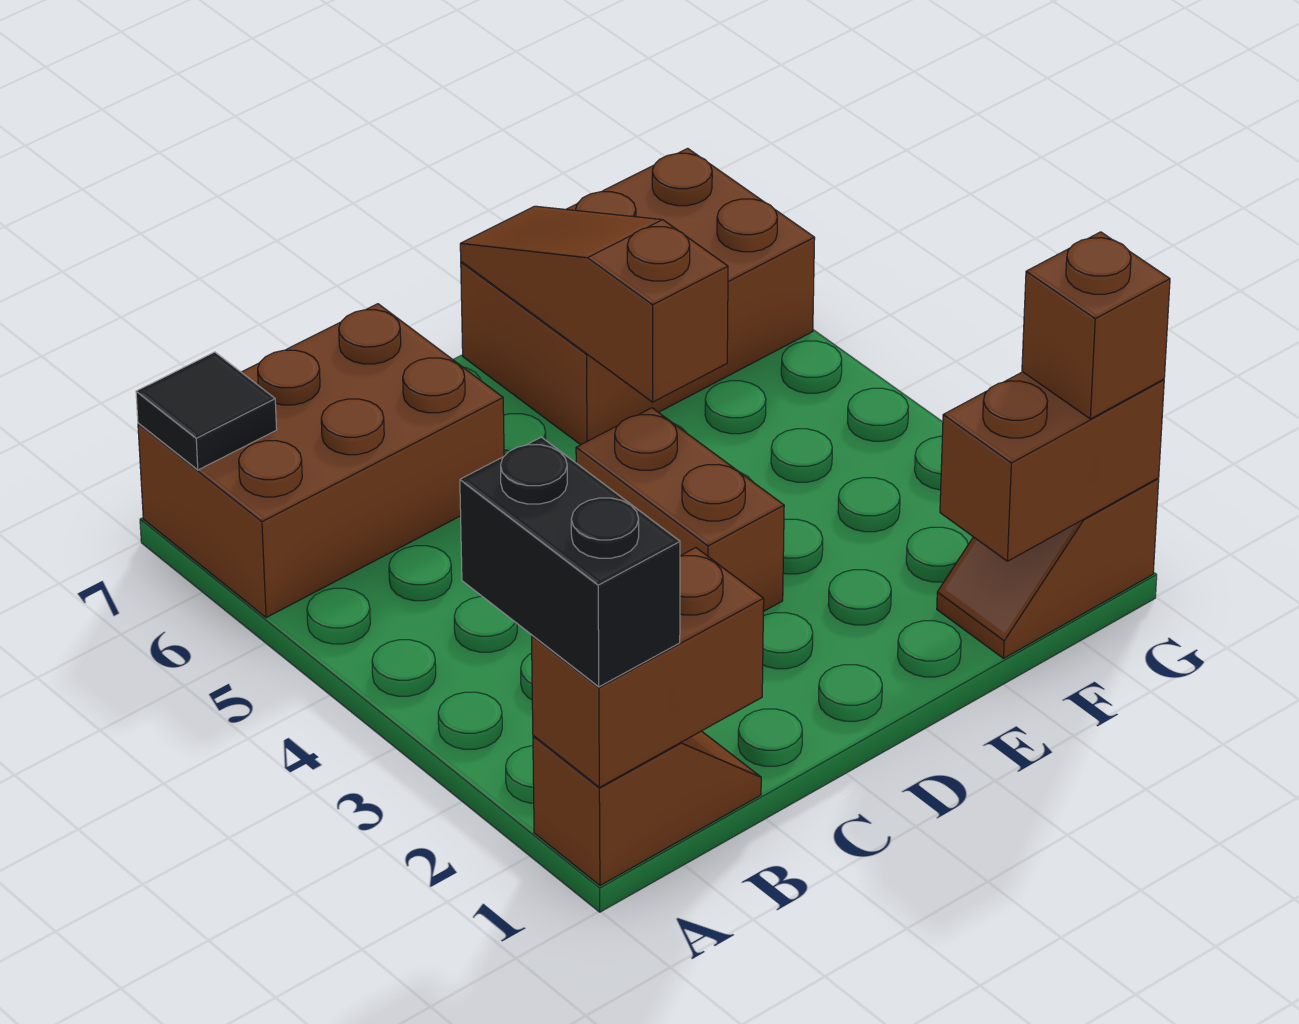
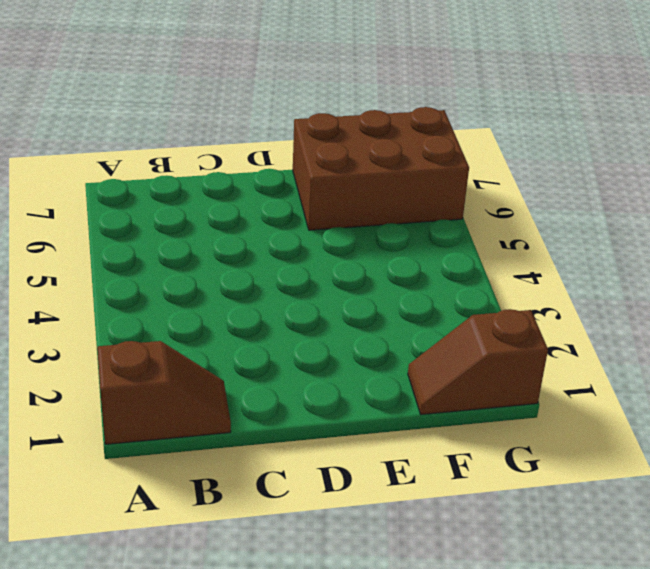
none -> brown 2x3 brick [138,304,504,618]
none -> brown 1x2 brick [576,408,784,612]

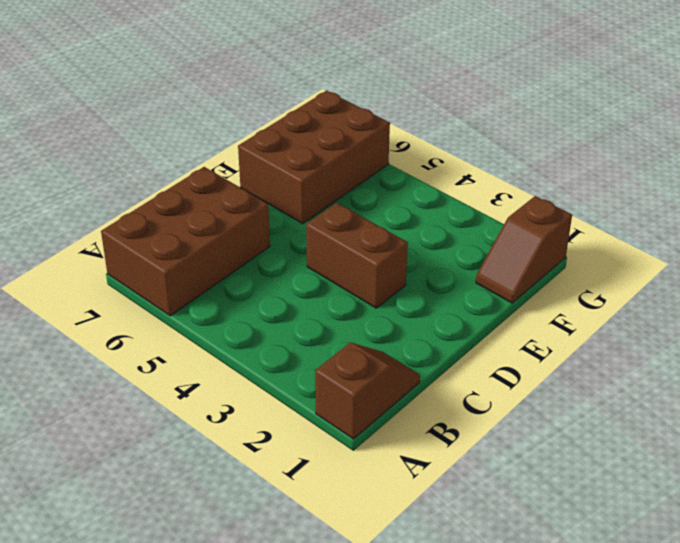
none -> brown 1x2 brick [532,548,764,787]
none -> black 1x1 tile [136,352,277,470]

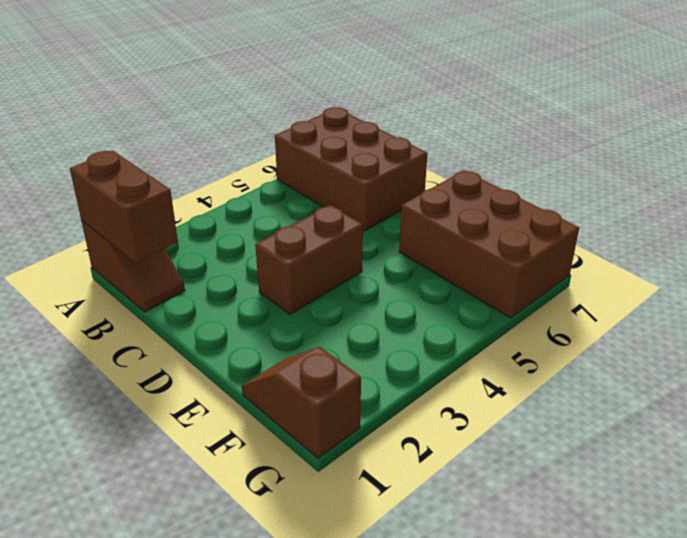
none -> black 1x1 tile [136,352,277,470]
none -> brown 1x3 slope [460,206,728,402]

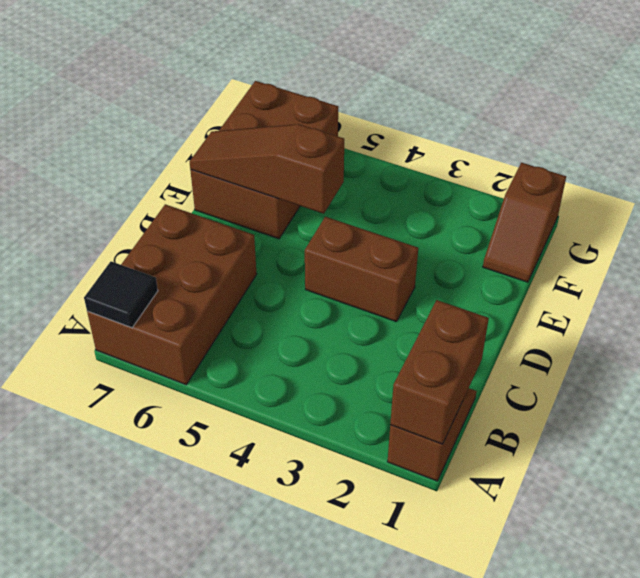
none -> brown 1x2 brick [940,372,1164,561]
none -> black 1x2 brick [460,437,680,687]

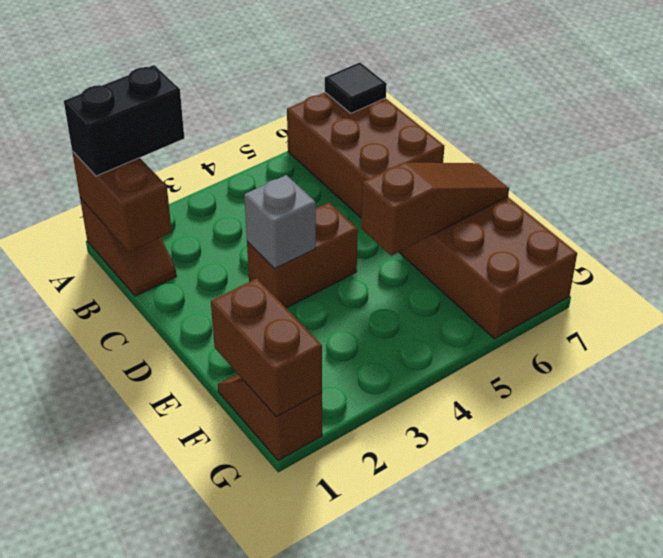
grey 1x1 brick [244,175,316,269] -> none
none -> brown 1x1 brick [1022,232,1170,419]

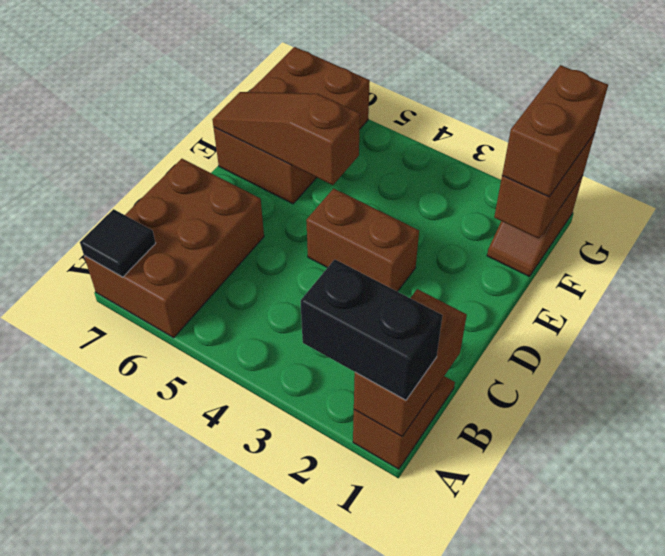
brown 1x2 brick [502,65,608,197] -> brown 1x1 brick [1022,232,1170,419]

